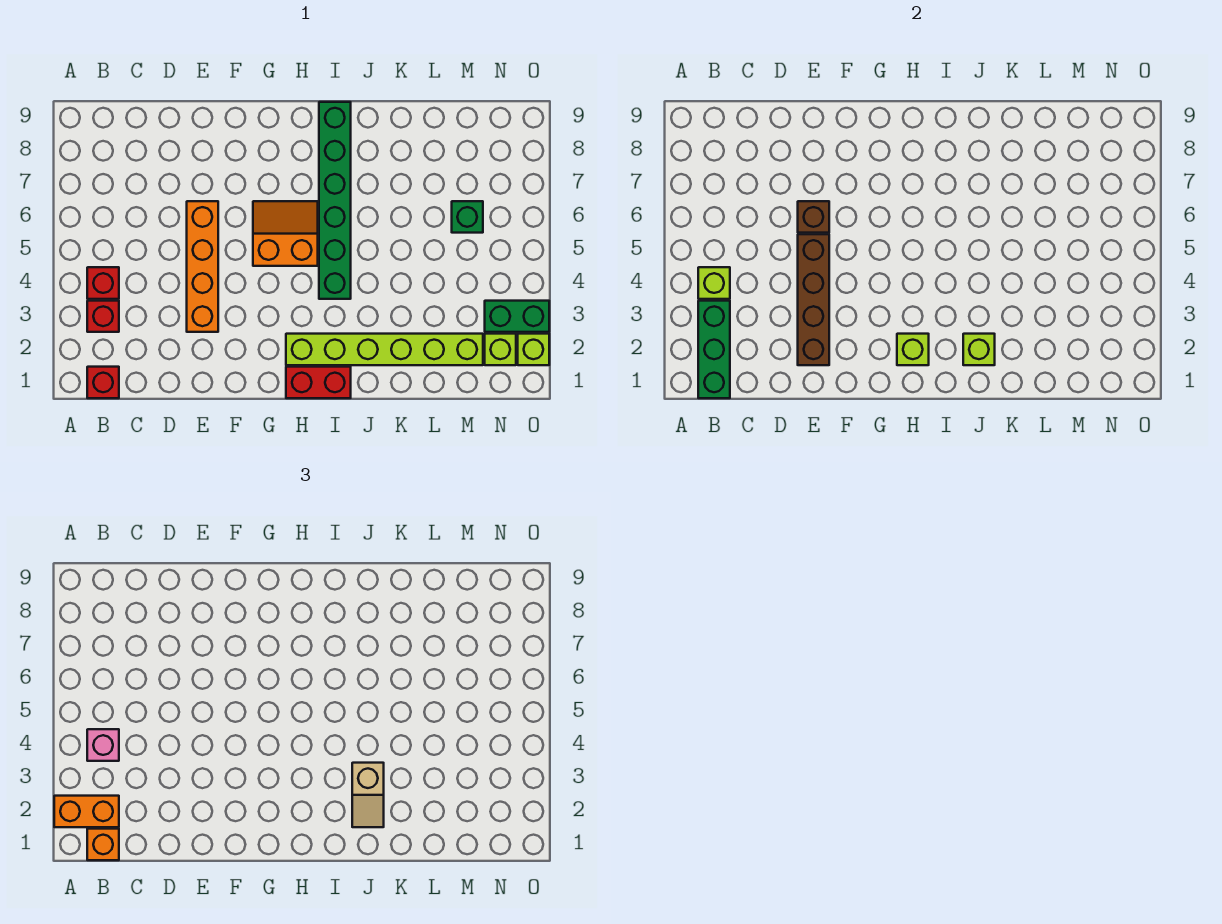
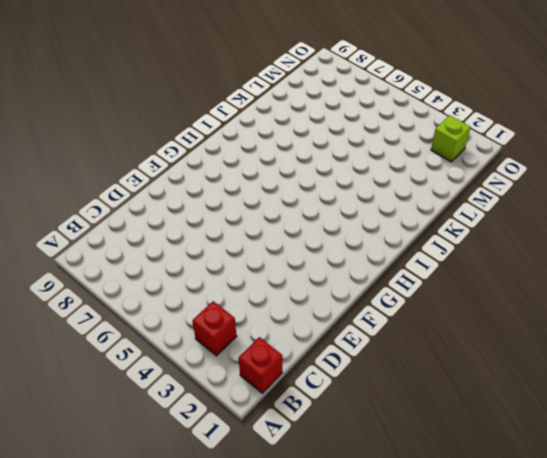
none -> red 1x1 brick [87,267,119,299]
none -> orange 1x4 brick [187,201,218,332]
none -> orange 2x2 slope [253,201,318,266]

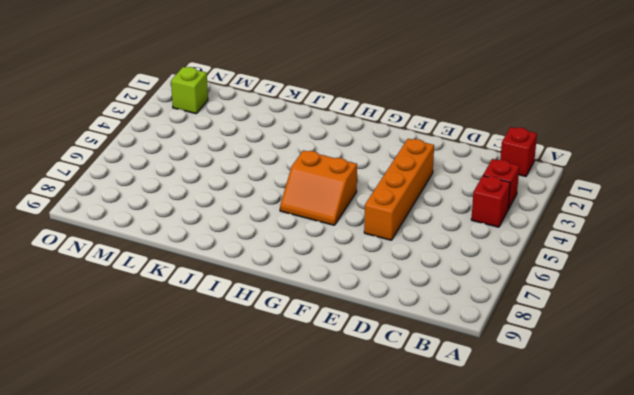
none -> red 1x2 brick [286,367,351,398]
none -> lime 1x6 brick [286,334,483,365]
none -> green 1x6 brick [319,102,351,299]

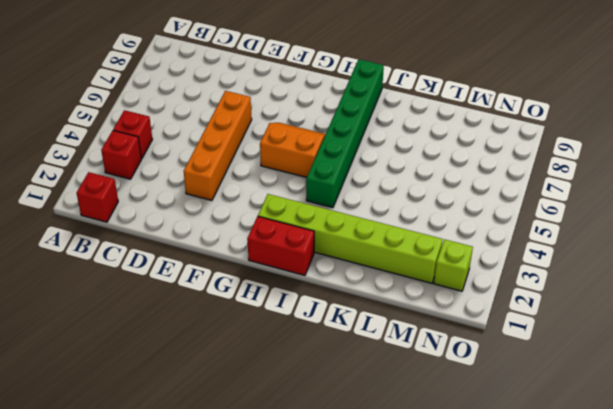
none -> green 1x1 brick [452,201,483,233]
none -> green 1x2 brick [485,301,549,332]
none -> lime 1x1 brick [518,334,549,365]

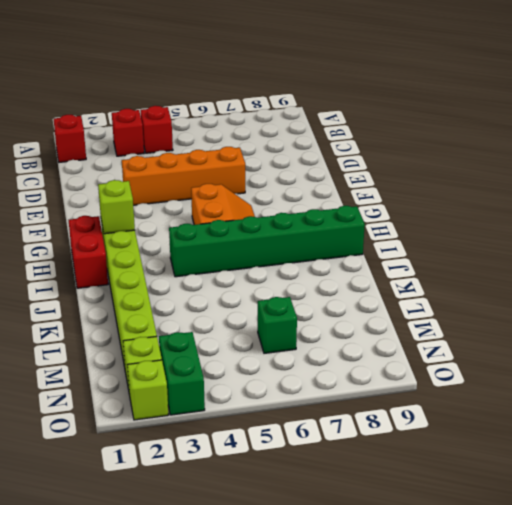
none -> green 1x3 brick [698,301,730,398]
none -> lime 1x1 brick [698,267,730,299]
none -> brown 1x4 brick [798,234,829,365]

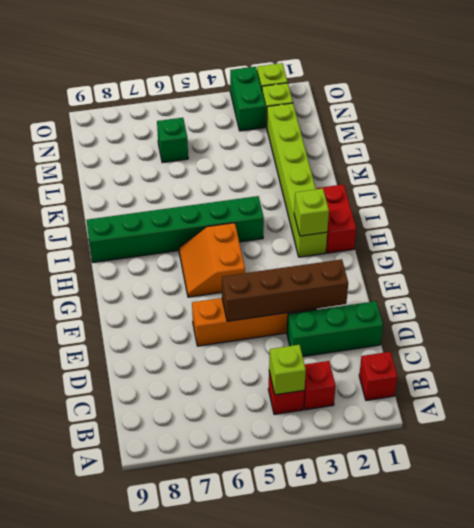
green 1x3 brick [287,301,383,357] -> green 1x3 brick moved to [698,301,730,398]
none -> brown 1x1 brick [798,201,829,233]
none -> lime 1x1 brick [963,334,995,365]
none -> orange 1x2 brick [54,796,119,827]

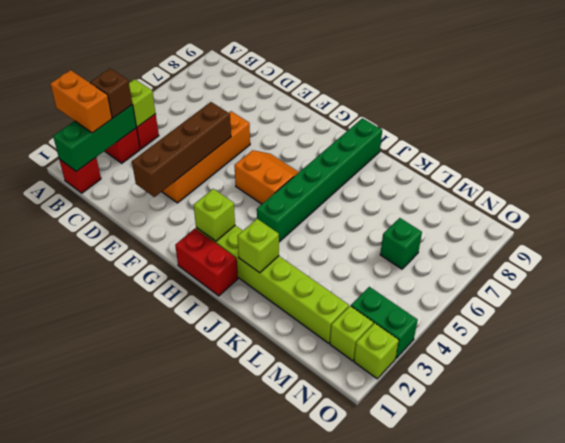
brown 1x1 brick [90,68,132,118] -> brown 1x1 brick moved to [798,201,829,233]
none -> orange 1x1 brick [87,829,119,860]
none -> pink 1x1 brick [87,729,119,761]
none -> tan 1x2 slope [352,763,384,827]

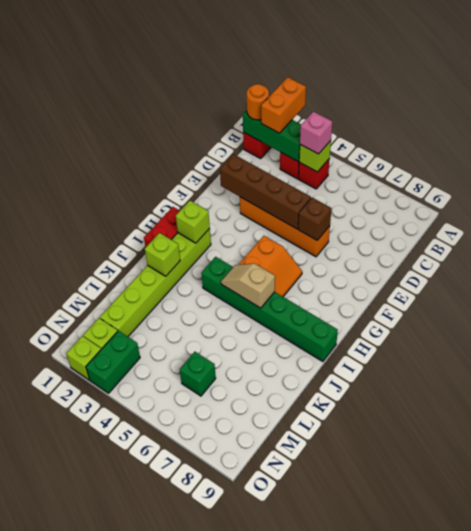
orange 1x1 round brick [247,84,269,120] -> orange 1x1 brick [87,829,119,860]
tan 1x2 slope [221,263,275,308] -> tan 1x2 slope moved to [352,763,384,827]

